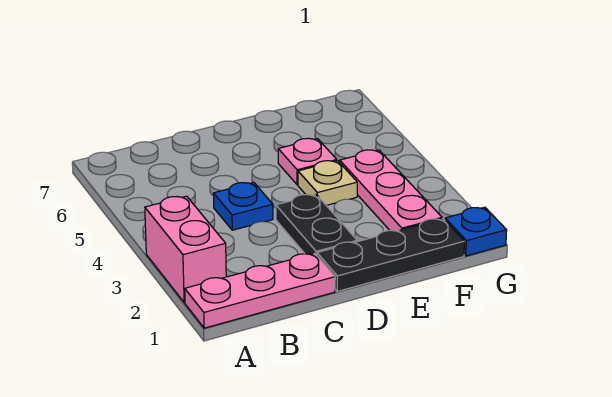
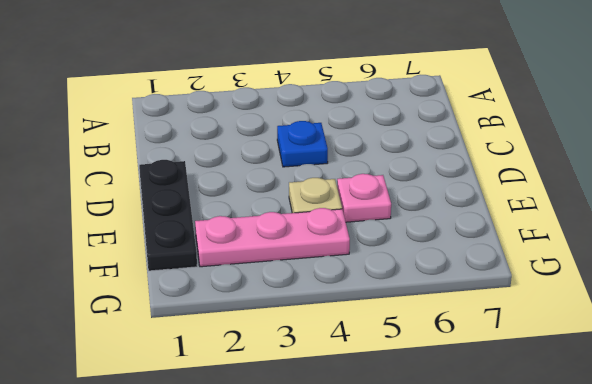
none -> pink 1x3 plate [185,253,335,328]
none -> pink 1x2 brick [145,196,226,303]

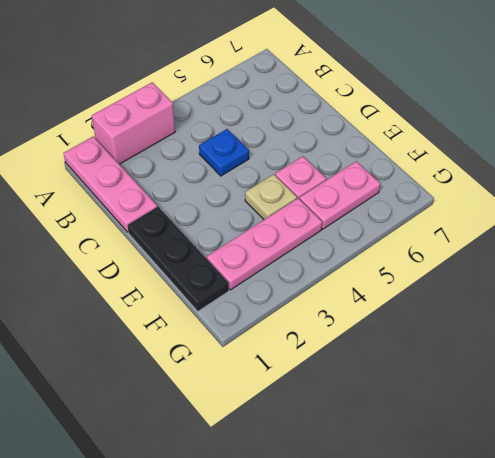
pink 1x2 plate [300,161,380,229] -> none
none -> black 1x2 plate [276,194,357,255]
none -> blue 1x1 plate [445,207,507,256]

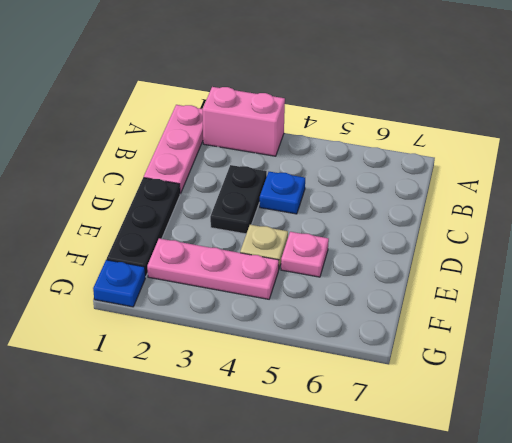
black 1x2 plate [210,165,267,234] -> black 1x2 plate turned to [276,194,357,255]

